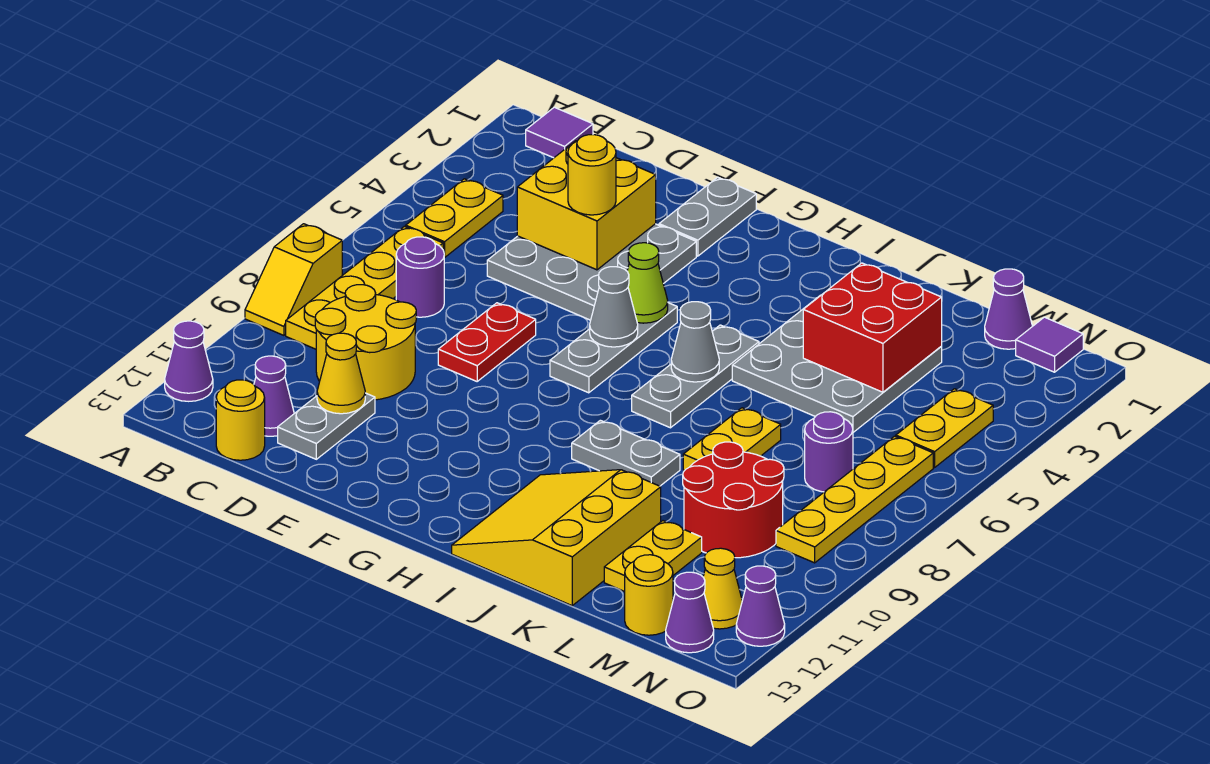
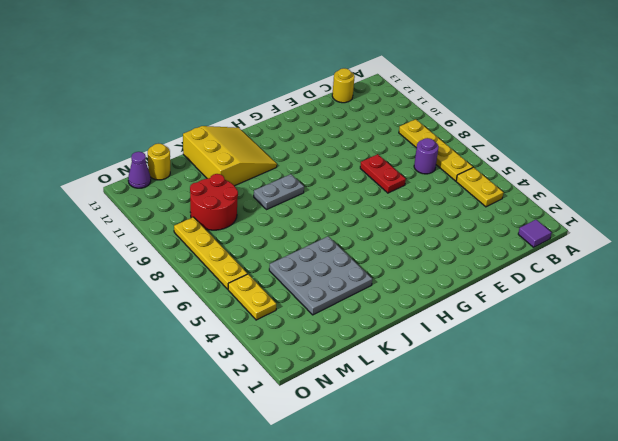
none -> yellow 1x2 slope [245,224,342,335]
none -> purple 1x1 cone [165,321,213,401]
none -> yellow 2x2 round brick [315,285,416,400]
none -> purple 1x1 cone [254,356,294,436]

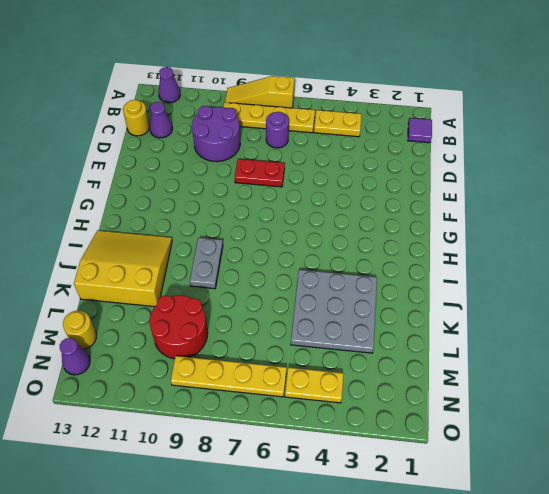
yellow 1x3 slope [225,76,295,108] -> yellow 1x2 slope [245,224,342,335]
purple 2x2 round brick [192,106,240,162] -> yellow 2x2 round brick [315,285,416,400]
none -> grey 3x3 plate [487,224,696,320]
none -> grey 1x2 plate [278,393,375,459]
none -> grey 1x2 plate [659,177,756,256]
none -> grey 1x3 plate [550,303,677,393]

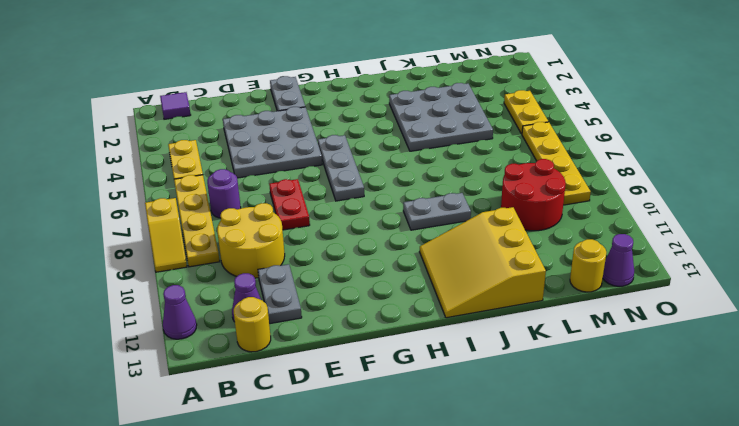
none -> grey 1x3 plate [632,325,759,428]
none -> yellow 1x2 plate [683,408,781,471]
none -> yellow 1x2 plate [604,521,702,592]
none -> purple 1x1 cone [985,269,1032,349]

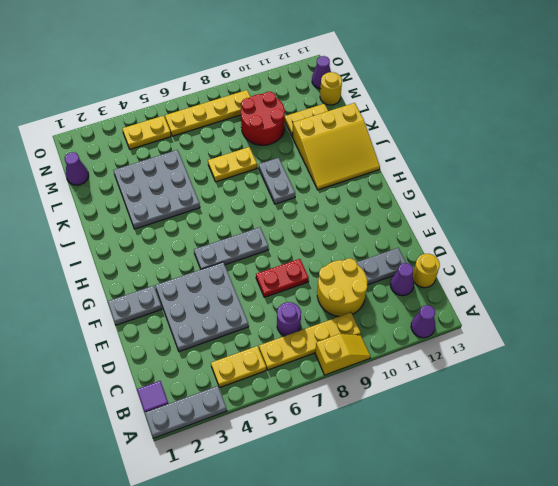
grey 1x3 plate [145,386,227,438] -> grey 1x3 plate moved to [632,325,759,428]
none -> purple 1x1 round brick [805,412,853,492]
none -> purple 1x1 tile [1016,317,1083,372]
none -> yellow 1x1 cone [703,548,742,629]
none -> purple 1x1 cone [736,566,785,646]

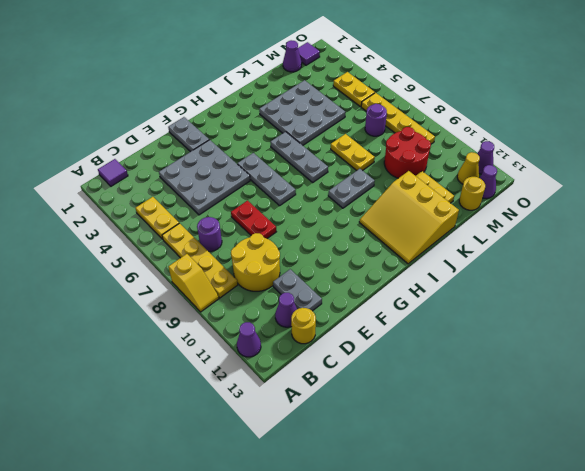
none -> yellow 2x2 brick [517,141,656,270]
none -> yellow 1x1 cone [317,333,365,414]
none -> lime 1x1 cone [627,243,668,323]
none -> grey 1x1 cone [590,267,638,347]

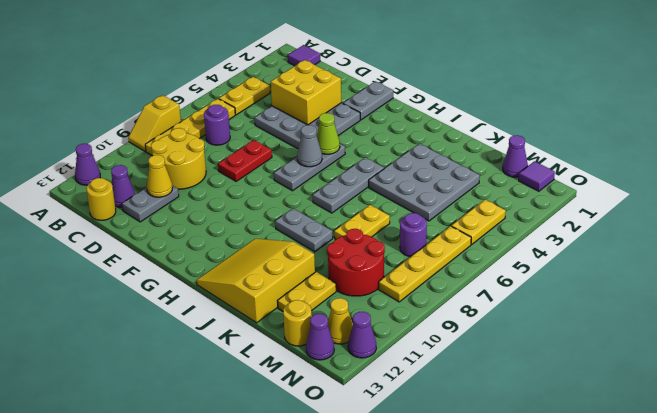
none -> grey 1x1 cone [671,302,719,382]
none -> red 2x2 brick [803,263,942,392]
none -> yellow 1x1 round brick [568,135,616,215]

